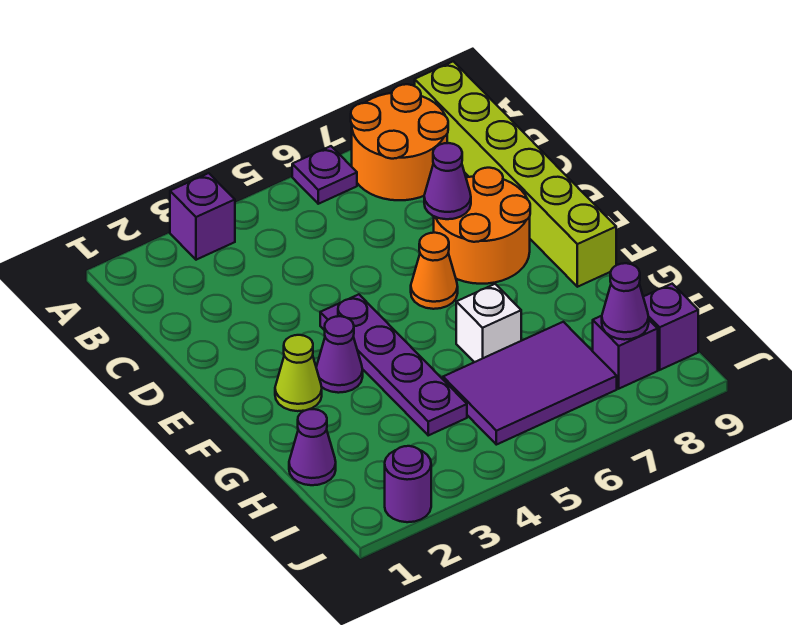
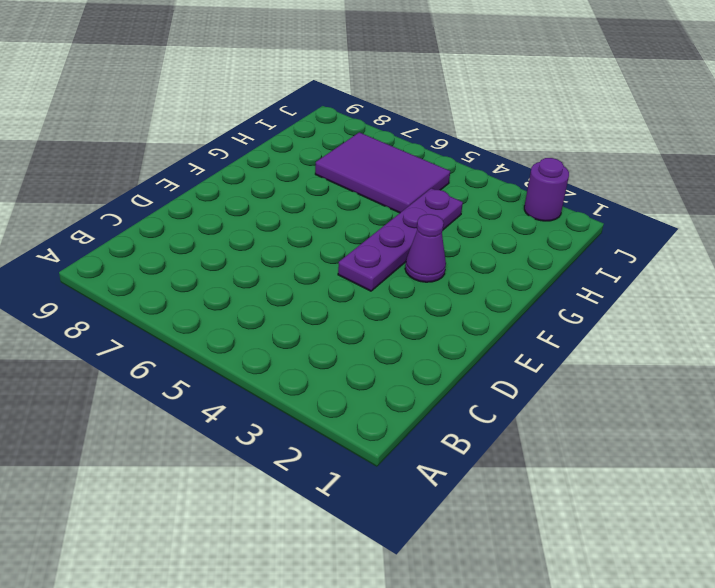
none -> purple 1x1 brick [170,173,235,260]
none -> purple 1x1 plate [292,146,357,204]
none -> orange 2x2 round brick [351,84,448,200]

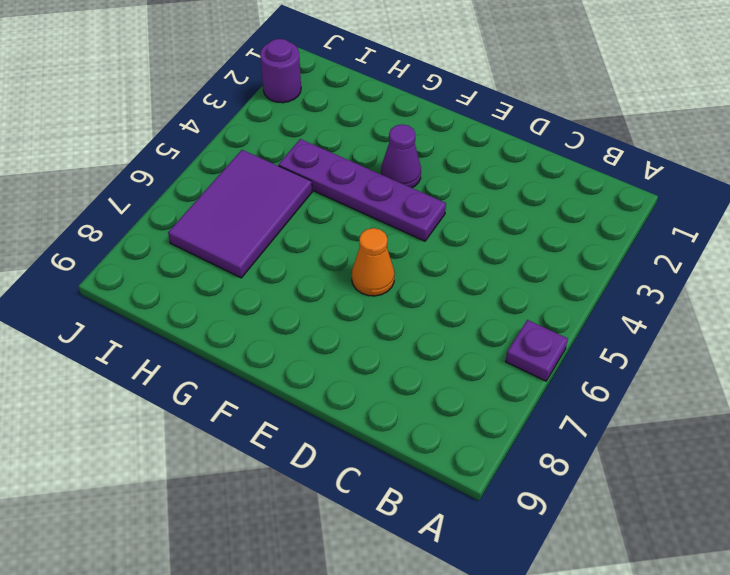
none -> purple 1x1 brick [170,173,235,260]
none -> orange 2x2 round brick [351,84,448,200]
none -> lime 1x6 brick [415,61,616,287]

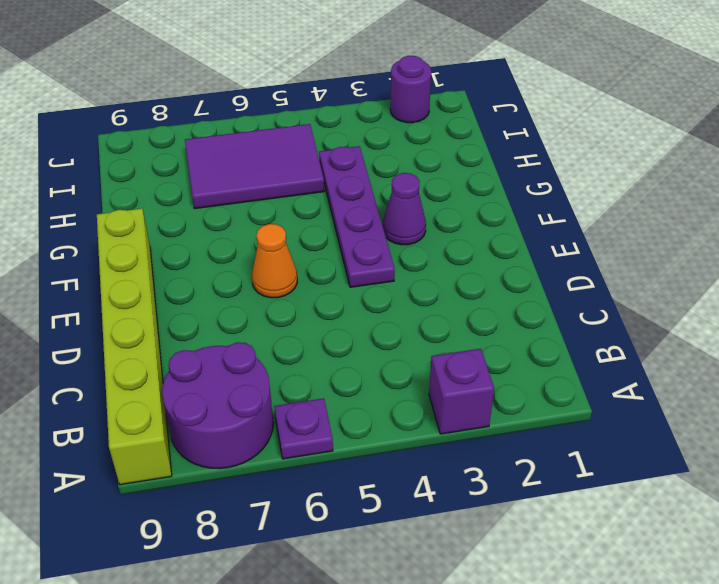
purple 2x2 round brick [162,342,273,468] -> orange 2x2 round brick [351,84,448,200]
none -> orange 2x2 round brick [434,168,530,284]
none -> lime 1x1 cone [275,335,322,411]
none -> white 1x1 brick [456,284,521,362]

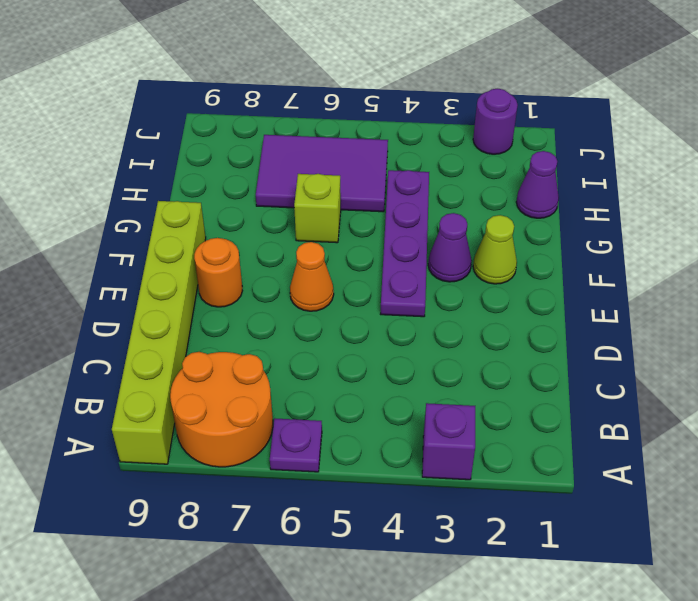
orange 1x1 round brick [194,238,242,307] -> orange 2x2 round brick [434,168,530,284]
lime 1x1 brick [294,174,341,243] -> white 1x1 brick [456,284,521,362]
none -> purple 1x1 brick [593,316,658,389]
none -> purple 1x1 brick [643,284,698,370]
none -> purple 1x1 cone [424,143,471,219]

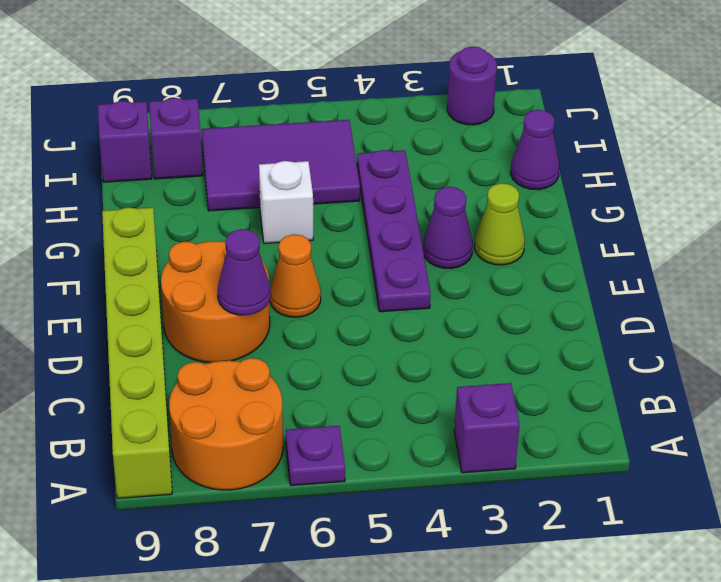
none -> purple 1x1 cone [602,263,649,340]

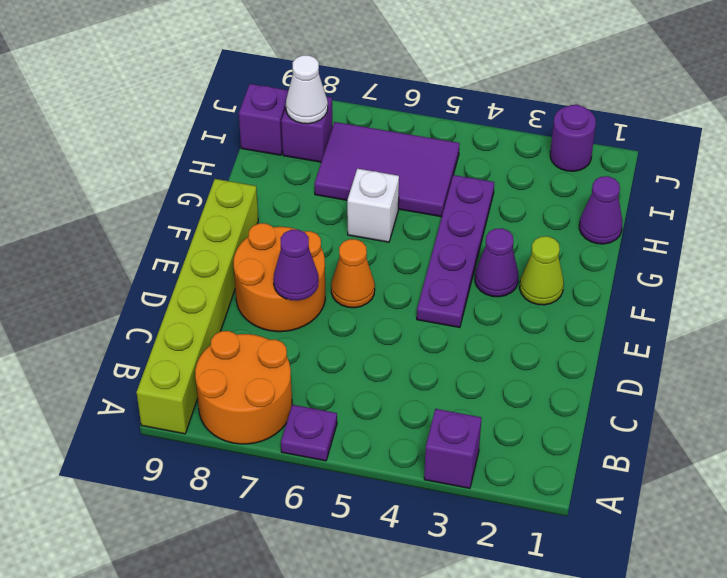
white 1x1 cone [286,55,328,124] -> purple 1x1 cone [602,263,649,340]

